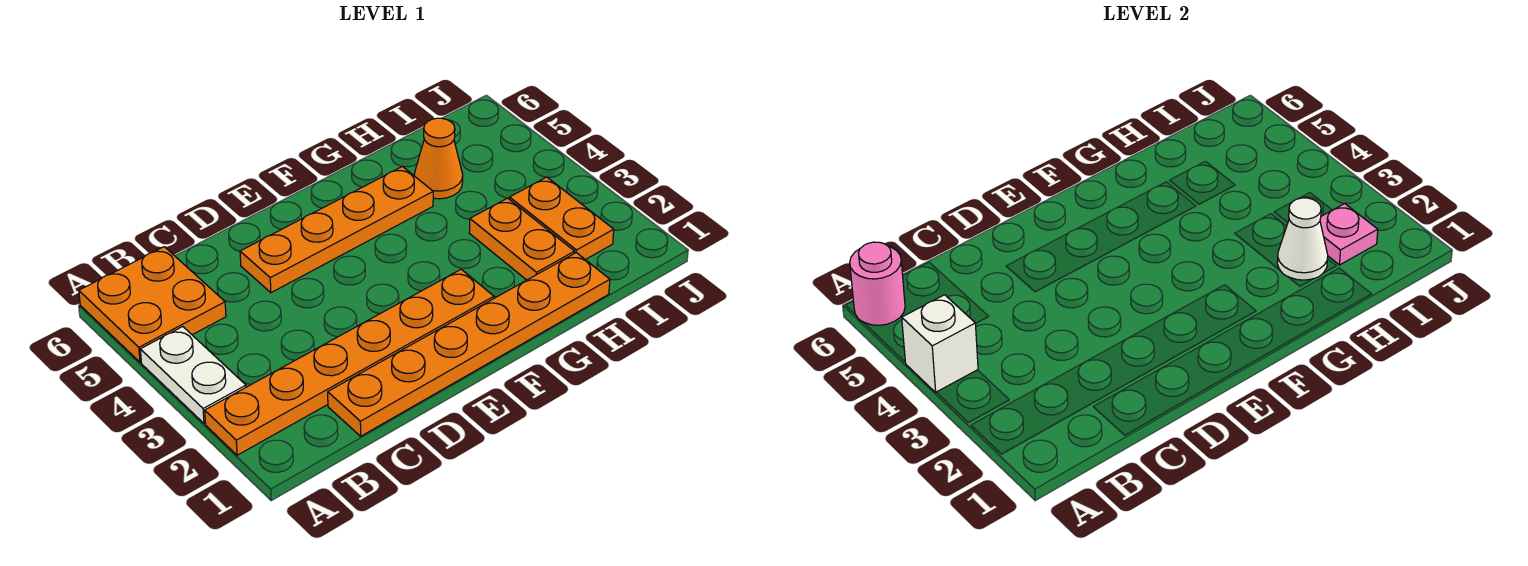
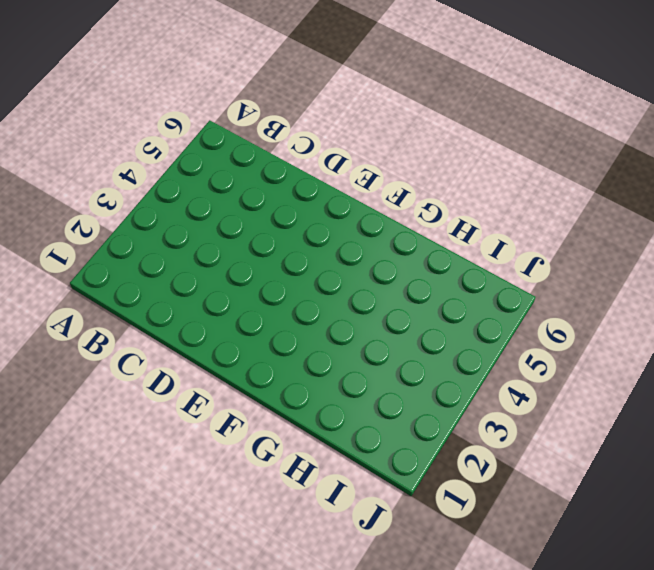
none -> orange 1x6 plate [205,269,494,455]
none -> white 1x2 plate [140,327,246,424]
none -> orange 2x2 plate [79,247,226,362]

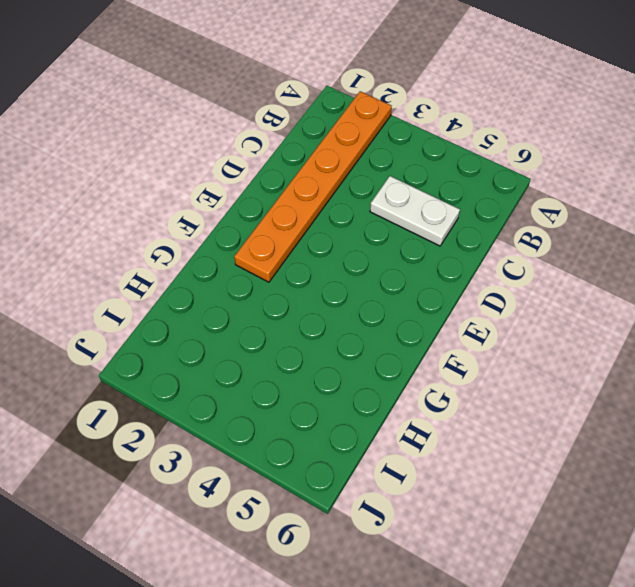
white 1x2 plate [370,176,460,246] -> white 1x2 plate moved to [140,327,246,424]
none -> orange 2x2 plate [79,247,226,362]
none -> orange 1x6 plate [328,253,610,436]
none -> orange 1x4 plate [240,166,433,293]

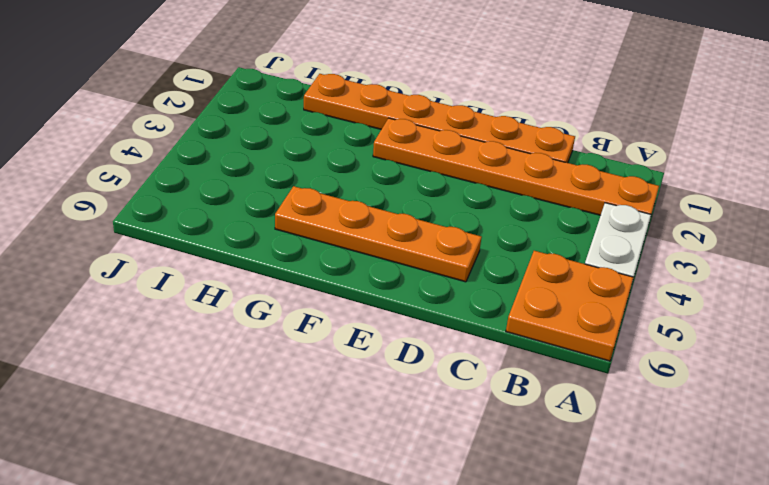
none -> orange 1x2 plate [469,198,575,280]
none -> orange 1x1 cone [414,118,463,199]
none -> orange 1x2 plate [510,177,614,260]

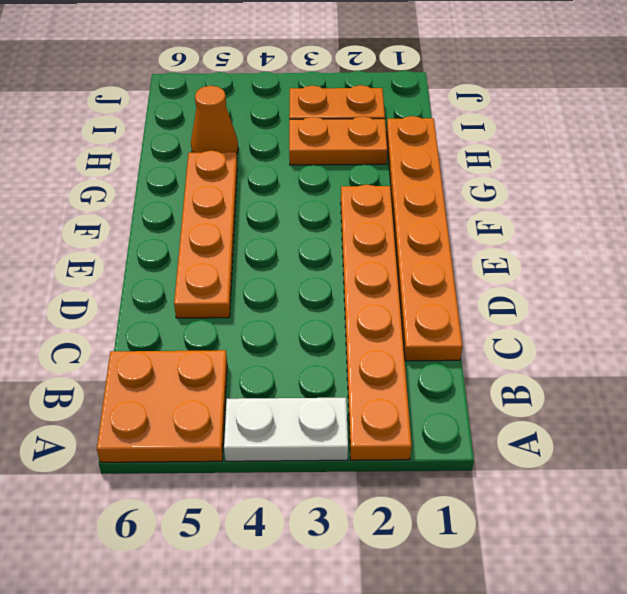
none -> white 1x1 brick [902,295,978,392]
none -> pink 1x1 round brick [850,242,905,325]
none -> white 1x1 cone [1277,198,1328,280]

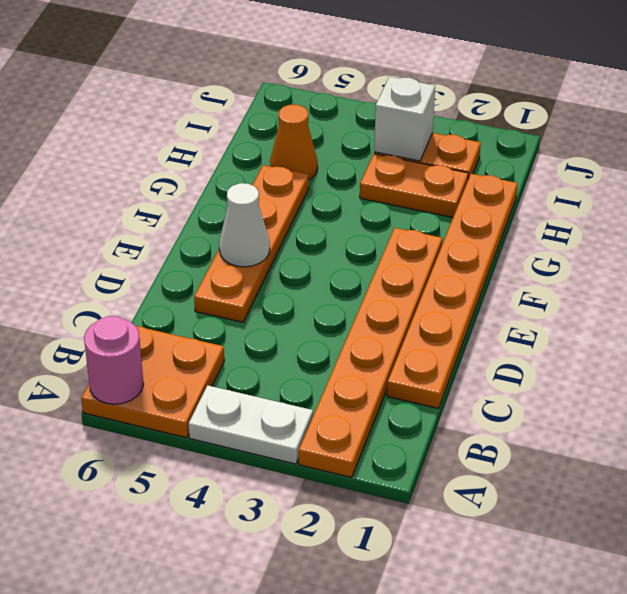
white 1x1 cone [219,183,270,267] -> white 1x1 cone moved to [1277,198,1328,280]
white 1x1 brick [374,77,435,161] -> white 1x1 brick moved to [902,295,978,392]
none -> pink 1x1 plate [1320,204,1378,265]

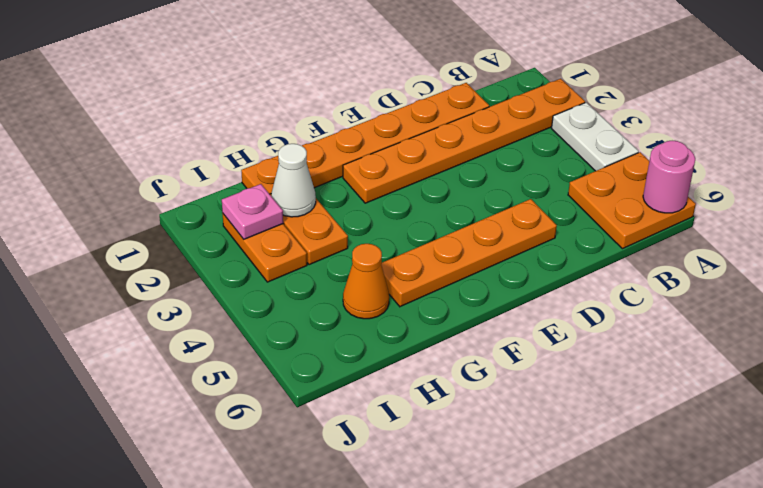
none -> white 1x1 brick [902,295,978,392]

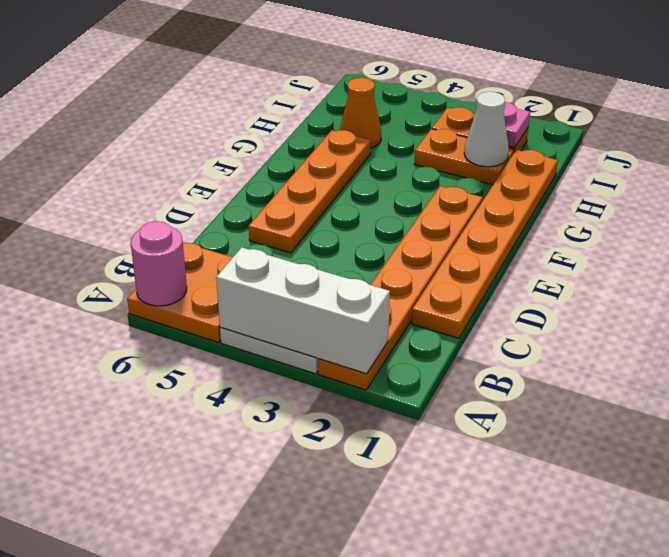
white 1x3 brick [216,247,390,374] -> white 1x1 brick [902,295,978,392]

